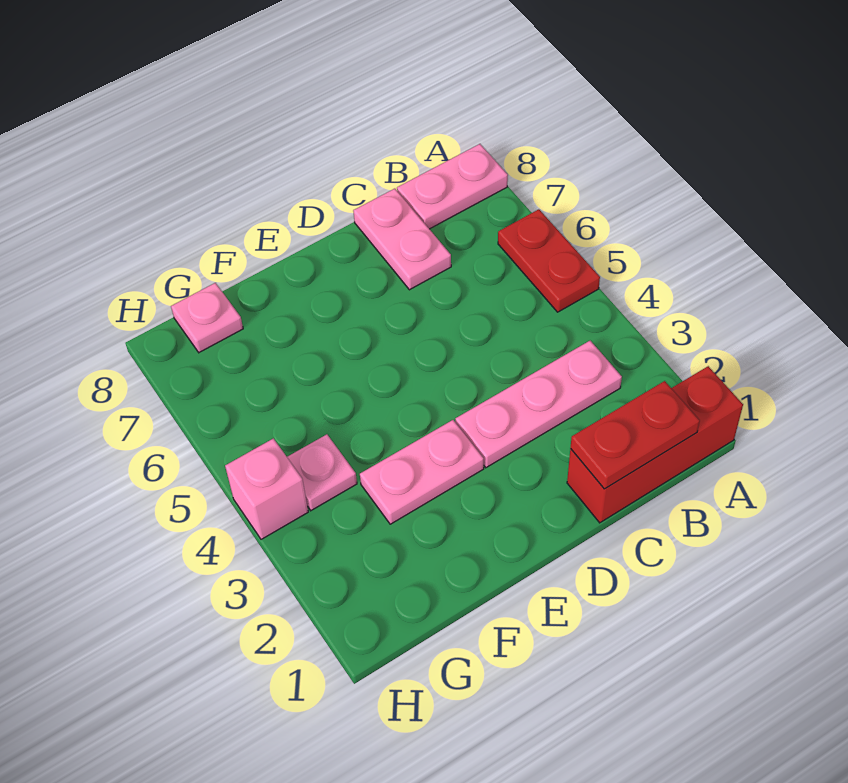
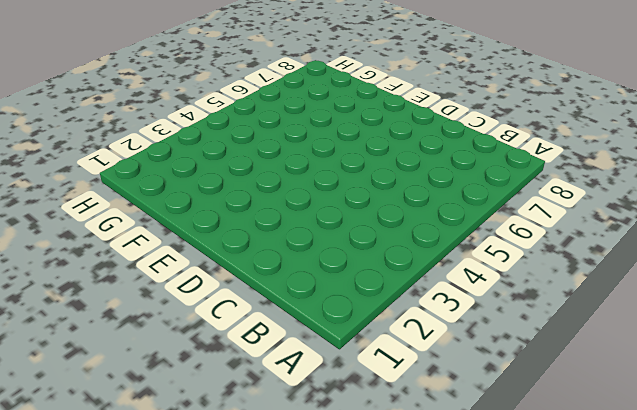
none -> red 1x3 brick [567,366,743,523]
none -> red 1x2 plate [498,209,600,312]

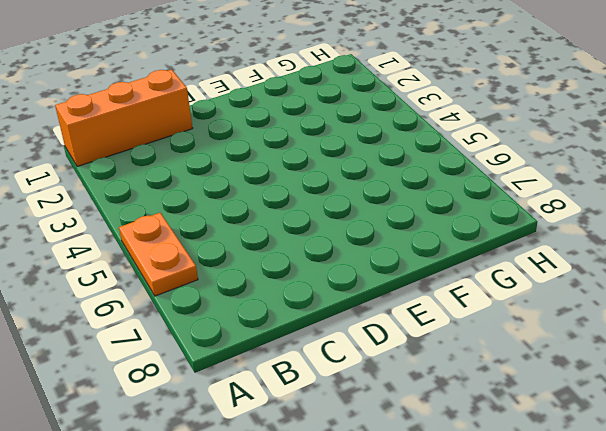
orange 1x3 brick [55,70,193,167] -> red 1x3 brick [567,366,743,523]
orange 1x2 plate [119,213,198,296] -> red 1x2 plate [498,209,600,312]
none -> pink 1x2 plate [397,144,508,229]
none -> pink 1x3 plate [455,341,622,468]

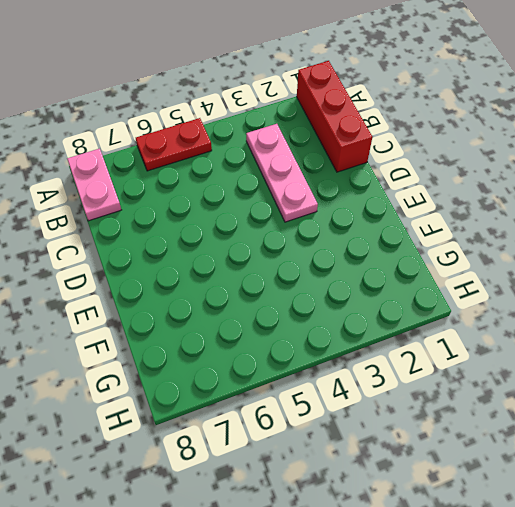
none -> pink 1x2 plate [353,189,451,290]
none -> pink 1x2 plate [360,420,484,524]

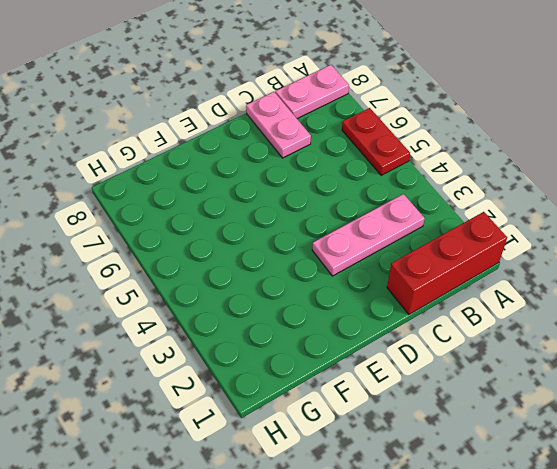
none -> pink 1x2 plate [360,420,484,524]
none -> pink 1x1 plate [287,434,357,510]

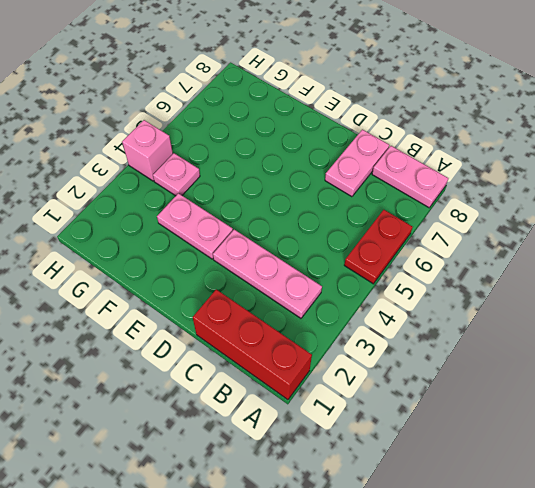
none -> pink 1x1 plate [171,283,243,352]
none -> red 1x2 plate [571,381,700,489]

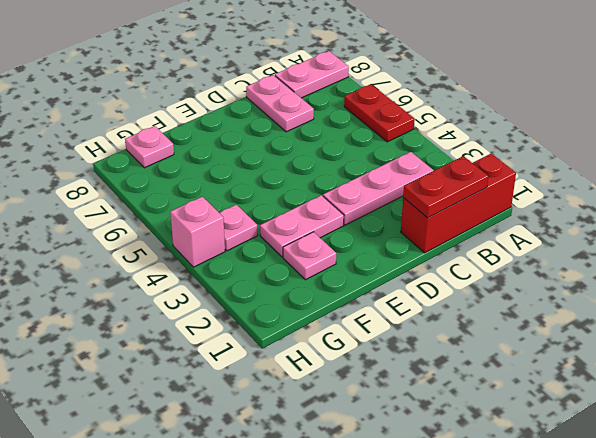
pink 1x1 plate [283,232,336,280] -> none

